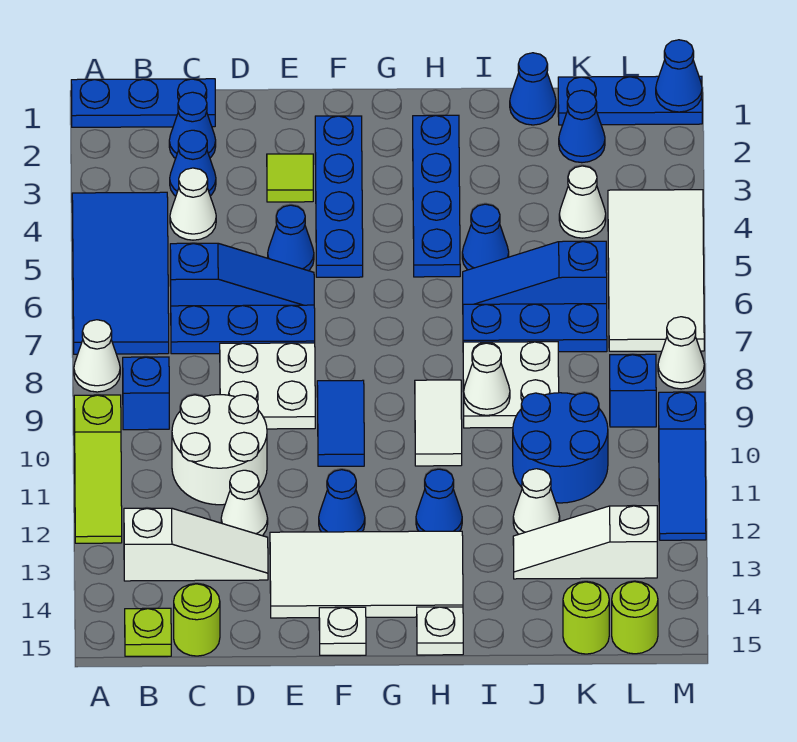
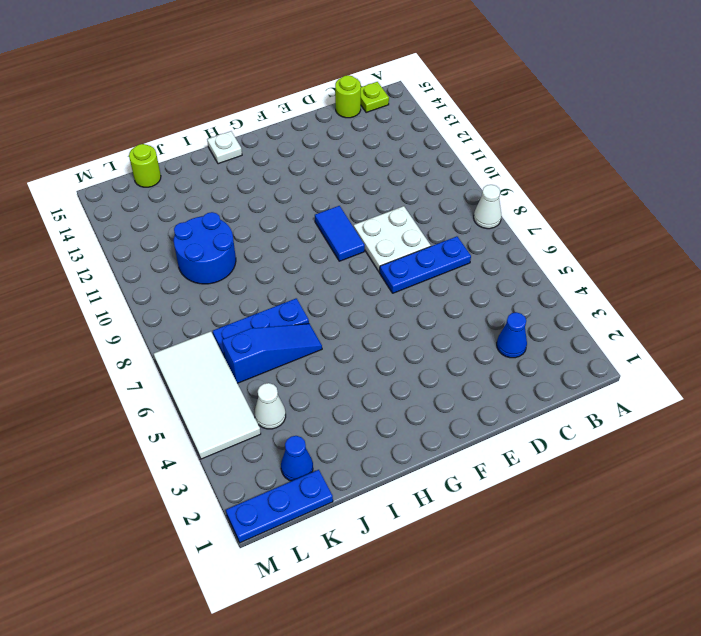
none -> blue 1x3 plate [71,79,215,127]
none -> blue 2x4 tile [72,192,169,354]
none -> lime 1x3 slope [74,395,122,543]
none -> blue 1x1 brick [123,357,169,430]

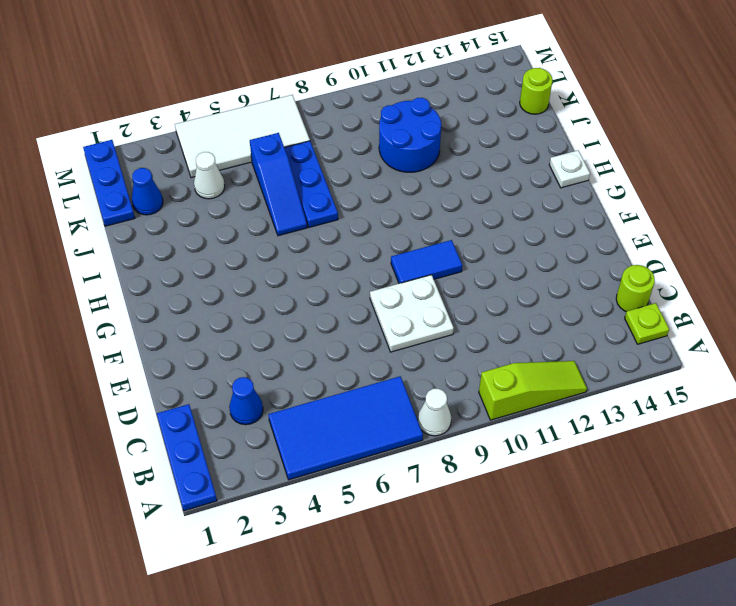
none -> blue 1x1 brick [123,357,169,430]
none -> white 1x3 slope [124,508,268,581]
none -> blue 1x1 cone [169,92,216,159]
none -> white 1x1 cone [170,168,216,240]

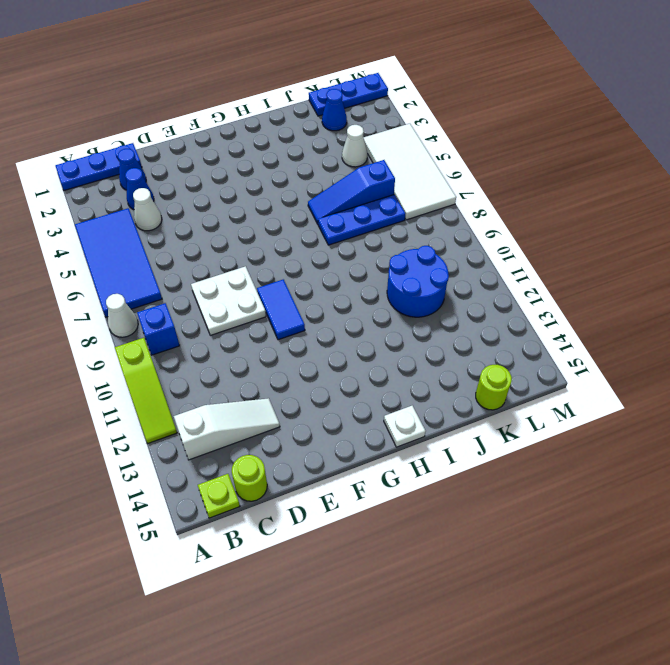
none -> blue 1x3 slope [170,243,314,306]
none -> blue 1x3 plate [171,305,315,354]
none -> white 2x2 round brick [172,395,267,505]
none -> white 1x1 cone [221,470,268,536]

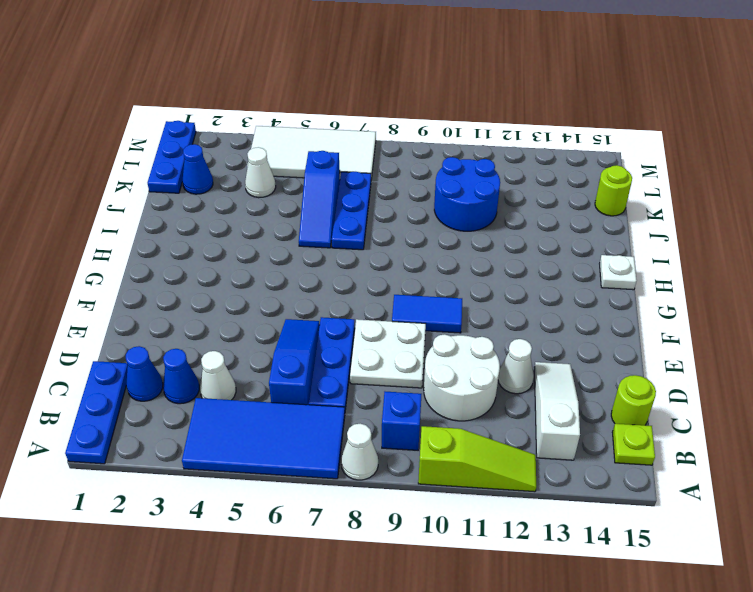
none -> lime 1x1 tile [267,154,313,202]
none -> blue 1x1 cone [268,205,314,271]
none -> white 2x4 tile [270,531,463,618]
none -> blue 1x4 plate [315,116,363,277]

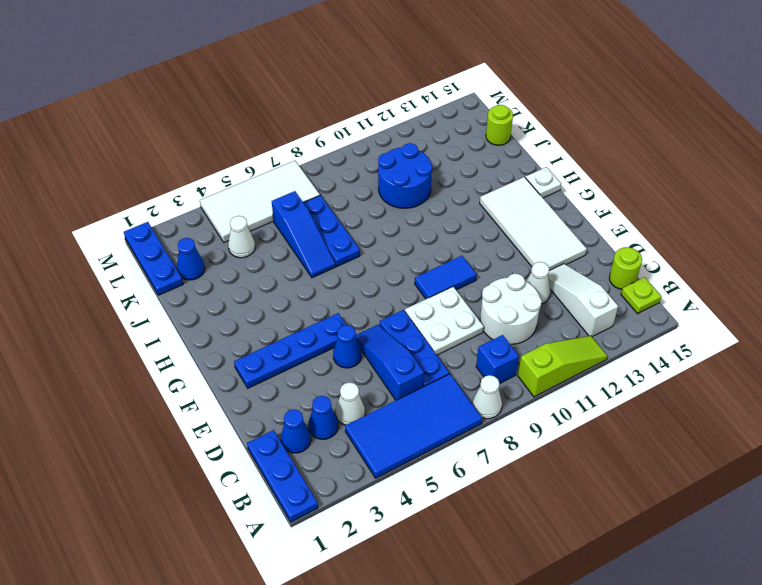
none -> lime 1x1 tile [267,154,313,202]
none -> blue 1x1 cone [319,470,365,532]
none -> white 1x1 plate [319,607,366,655]
none -> blue 1x4 plate [413,115,460,277]

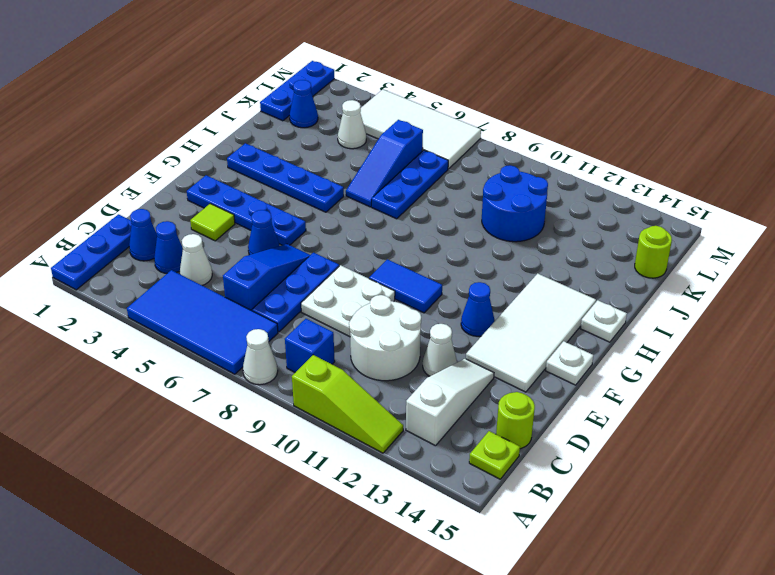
none -> white 1x2 tile [415,380,462,466]
none -> blue 1x1 cone [416,469,462,531]
none -> blue 1x1 cone [462,204,509,270]
none -> white 2x2 plate [463,342,559,428]

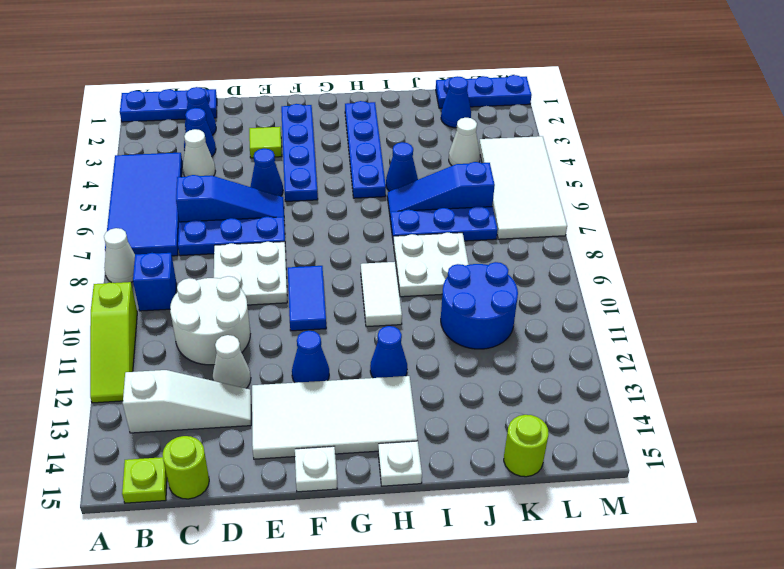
none -> blue 1x1 cone [510,53,556,125]
none -> white 1x1 cone [513,469,560,534]
none -> white 1x3 slope [513,506,657,579]
none -> blue 1x1 brick [610,354,656,427]

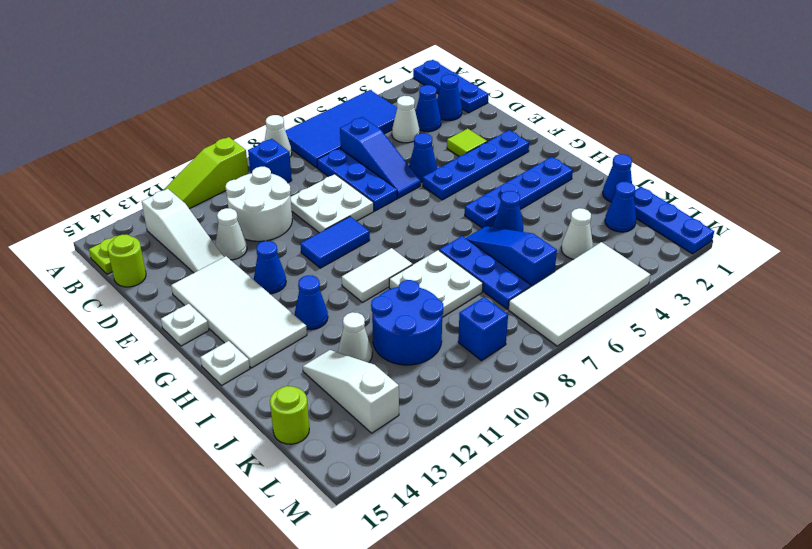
none -> lime 1x1 round brick [612,581,658,654]
none -> white 1x1 cone [658,317,704,389]
none -> blue 1x3 slope [659,392,706,540]
none -> white 1x1 cone [464,343,510,415]

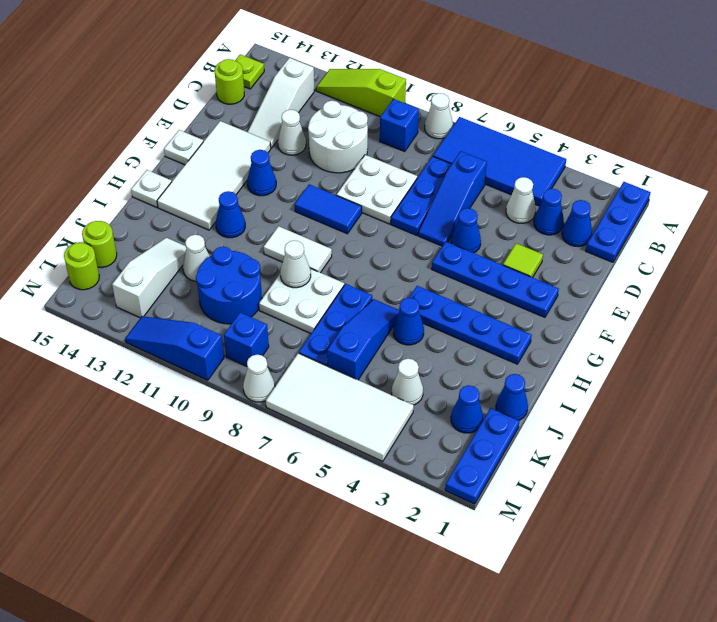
none -> blue 1x1 cone [656,40,702,112]

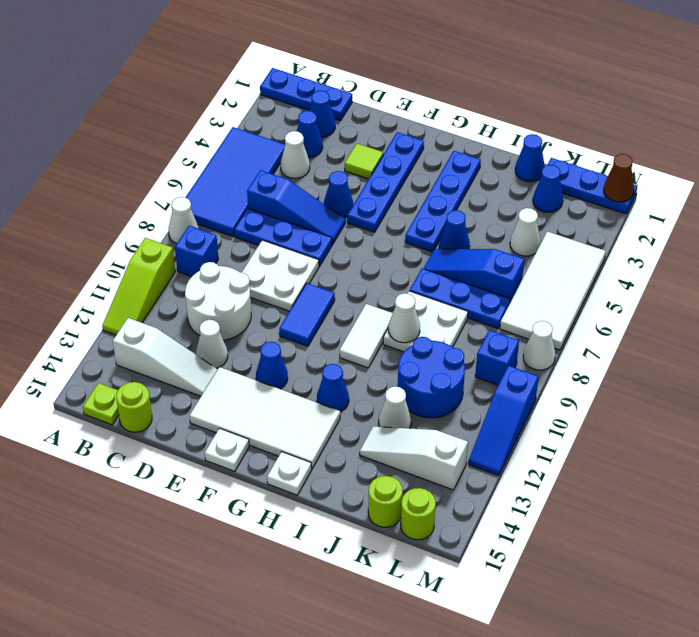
brown 1x1 cone [604,154,634,202] -> blue 1x1 cone [656,40,702,112]

